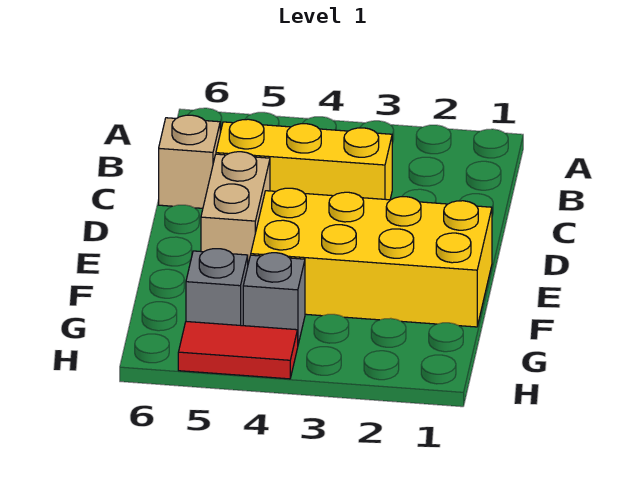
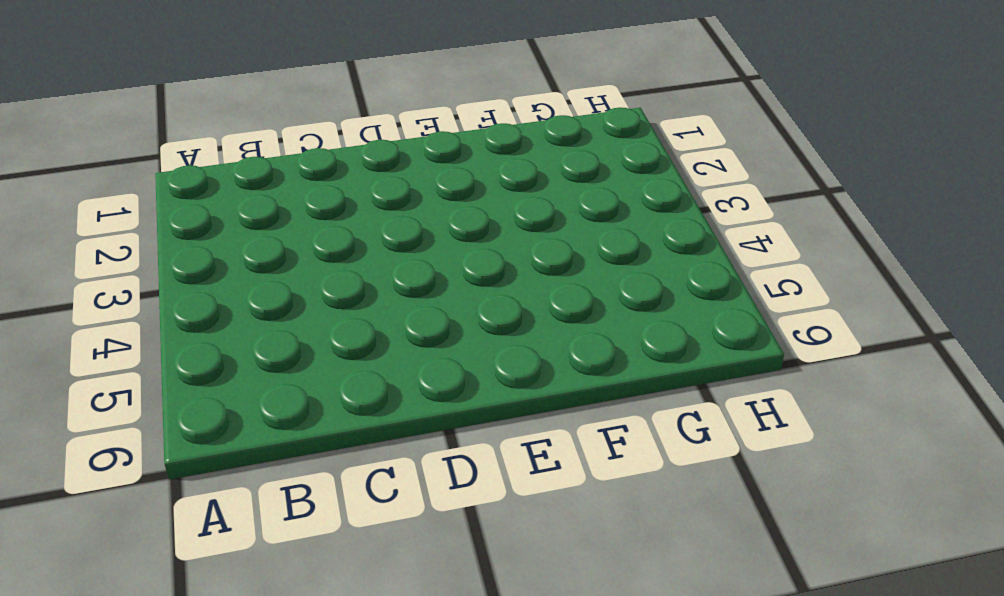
none -> yellow 1x3 brick [216,119,392,200]
none -> tan 1x1 brick [159,115,220,208]

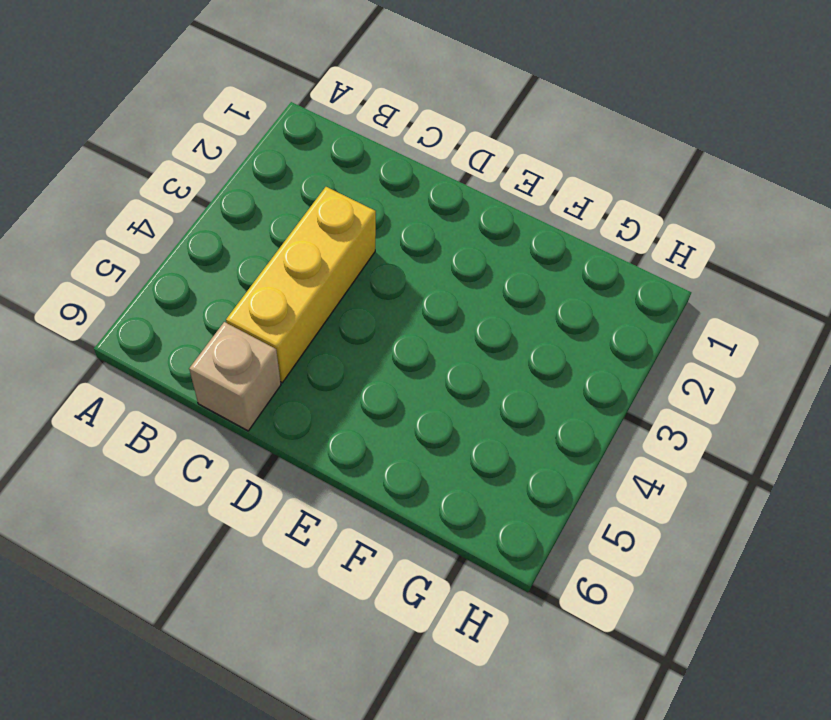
none -> tan 1x2 brick [201,152,270,263]
none -> yellow 2x4 brick [251,188,492,327]

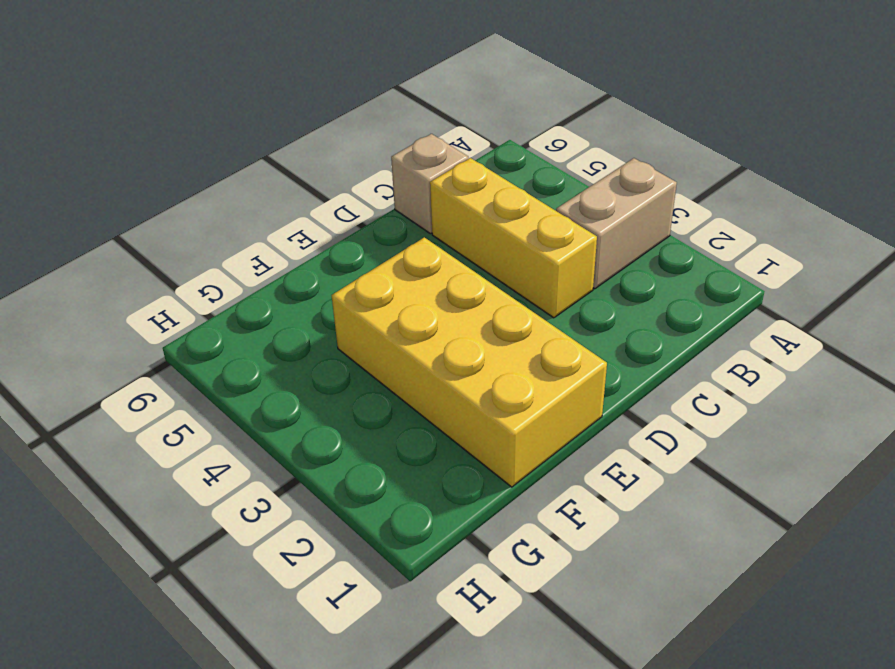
tan 1x2 brick [556,158,677,289] -> tan 1x2 brick moved to [201,152,270,263]
none -> grey 1x1 brick [243,253,305,344]
none -> grey 1x1 brick [186,249,248,326]

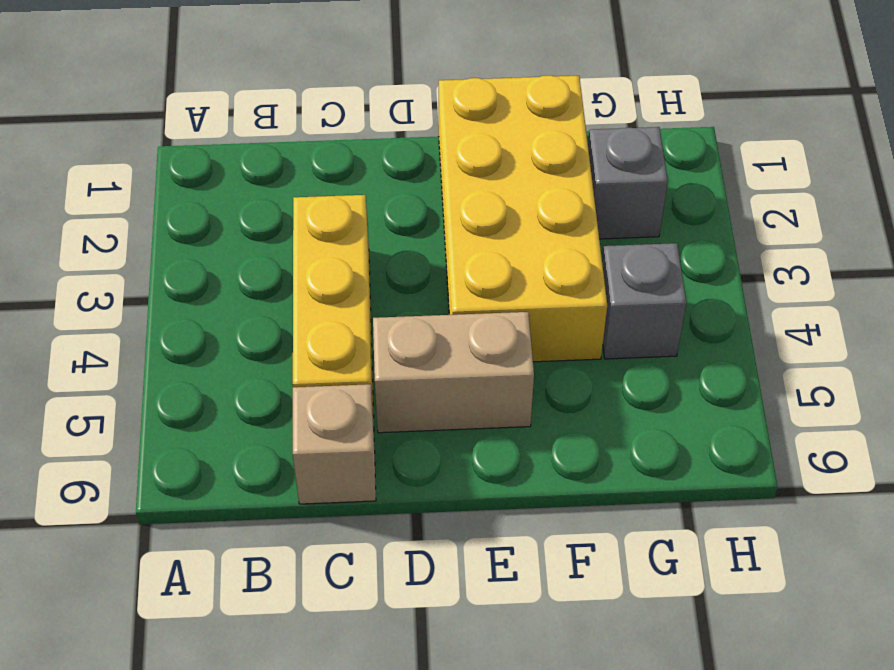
grey 1x1 brick [588,127,668,239] -> grey 1x1 brick moved to [186,249,248,326]
none -> red 1x2 tile [178,322,298,379]

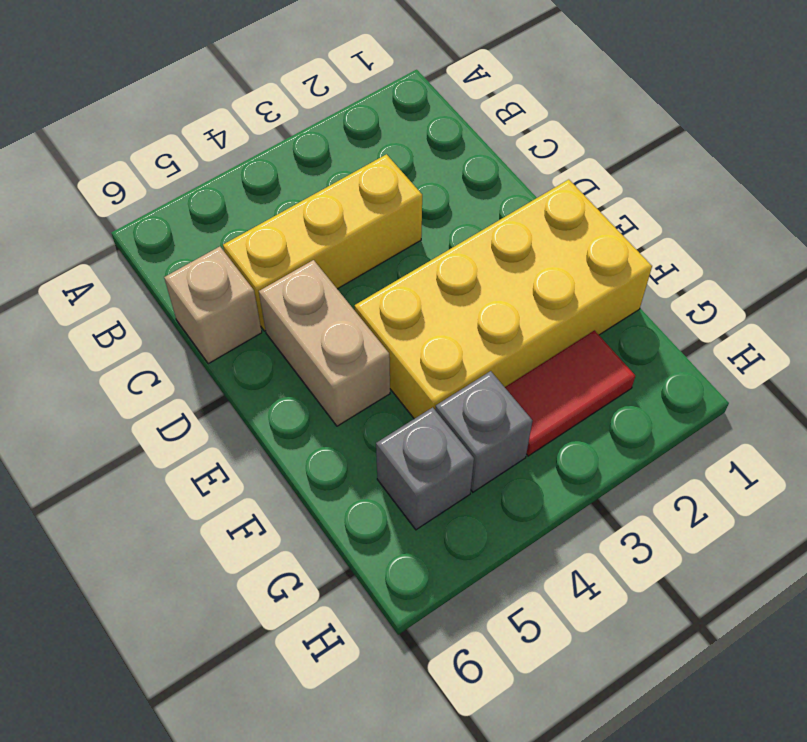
red 1x2 tile [505,330,635,456] -> red 1x2 tile moved to [178,322,298,379]

